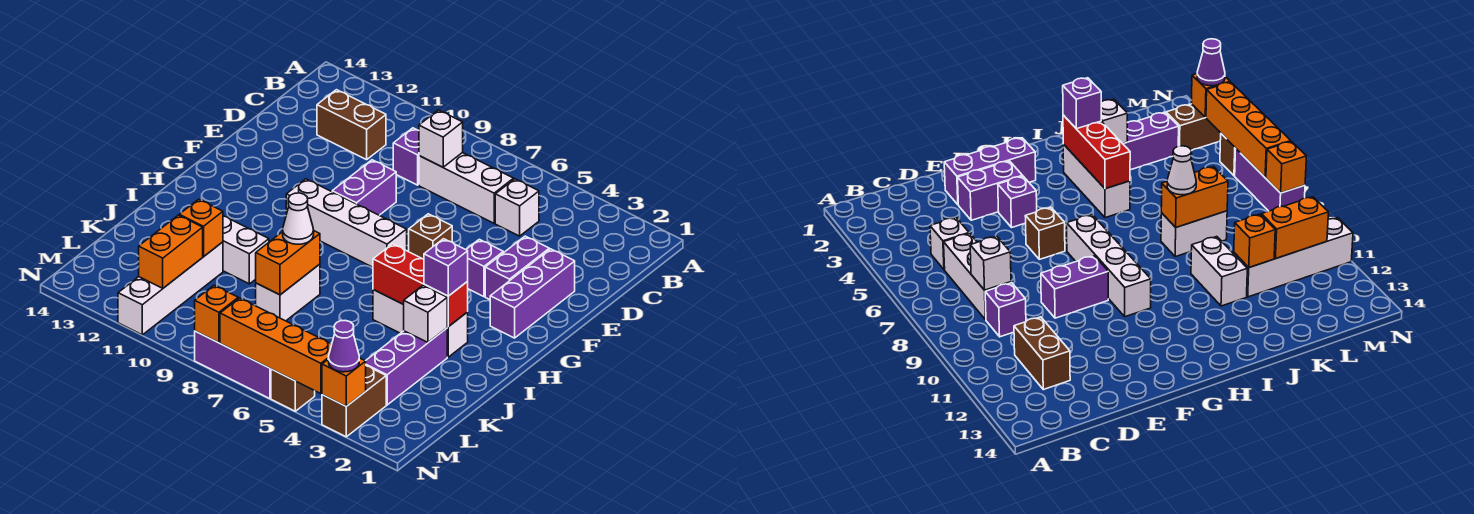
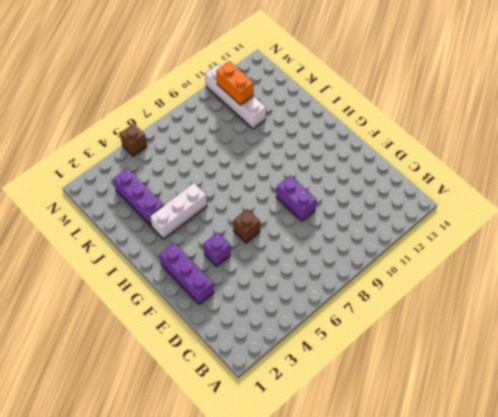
none -> white 1x1 brick [495,179,539,236]
none -> white 1x3 brick [419,153,514,223]
none -> purple 1x1 brick [393,128,419,185]
none -> brown 1x2 brick [317,90,386,160]

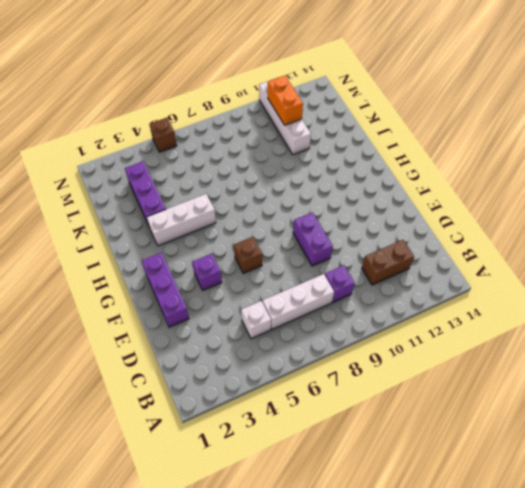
none -> purple 1x2 brick [485,236,549,300]
none -> white 1x4 brick [286,179,407,267]
none -> white 1x2 brick [256,264,320,321]
none -> white 1x2 brick [223,216,269,284]

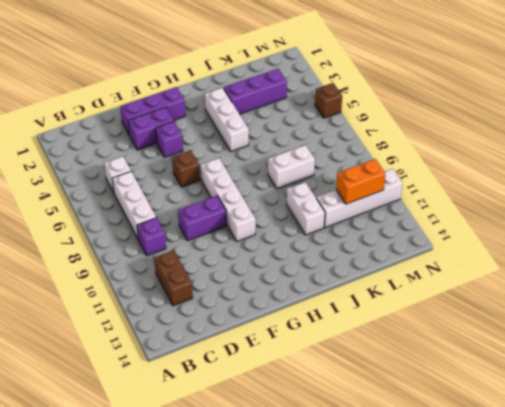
none -> brown 1x2 brick [322,366,386,437]
none -> purple 1x3 brick [195,331,271,399]
none -> white 1x1 brick [419,110,463,167]
none -> red 1x3 brick [373,244,468,327]

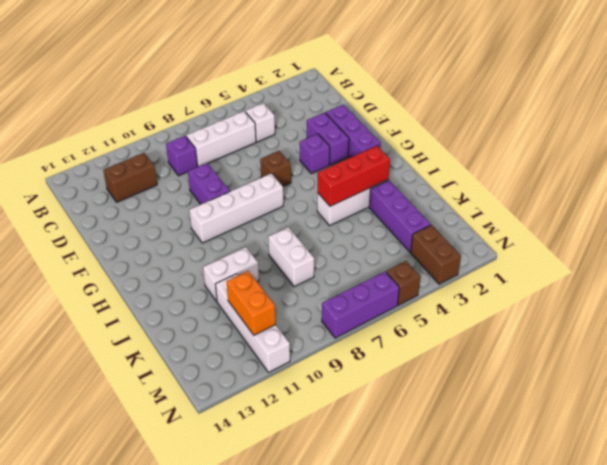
none -> white 1x1 brick [419,110,463,167]
none -> white 1x1 brick [403,285,447,342]
none -> orange 1x2 brick [256,231,320,295]
none -> orange 1x1 brick [179,199,223,257]

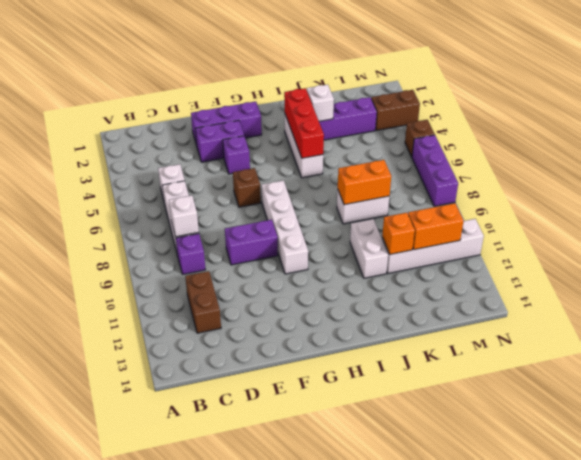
none -> orange 1x1 brick [322,358,366,406]
none -> orange 1x4 brick [220,298,332,394]
none -> orange 1x1 brick [195,285,238,343]
none -> purple 1x1 brick [424,239,468,296]

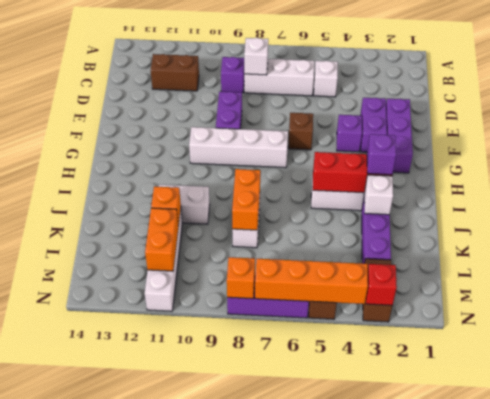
red 1x1 brick [366,264,397,305] -> orange 1x1 brick [322,358,366,406]
none -> white 1x1 cone [283,193,314,244]
none -> purple 1x1 cone [328,320,359,372]

